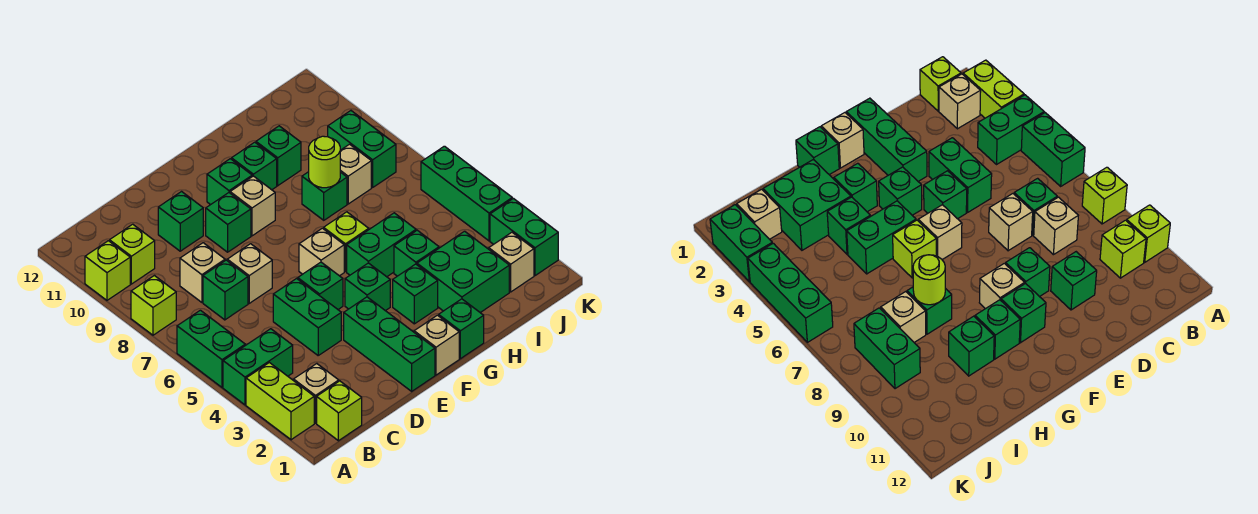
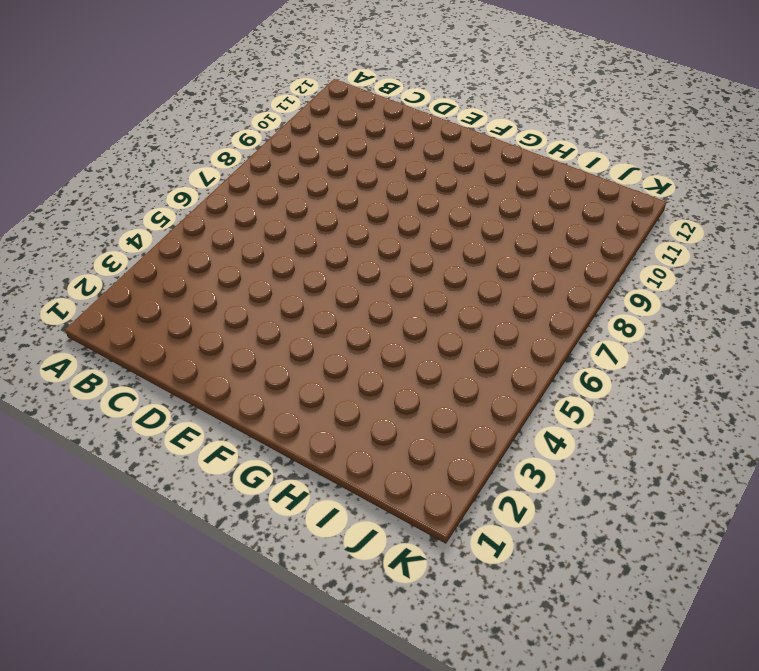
none -> lime 1x2 brick [246,363,314,440]
none -> green 1x2 brick [223,329,293,405]
none -> green 1x2 brick [177,310,245,387]
none -> lime 1x1 brick [131,276,176,335]

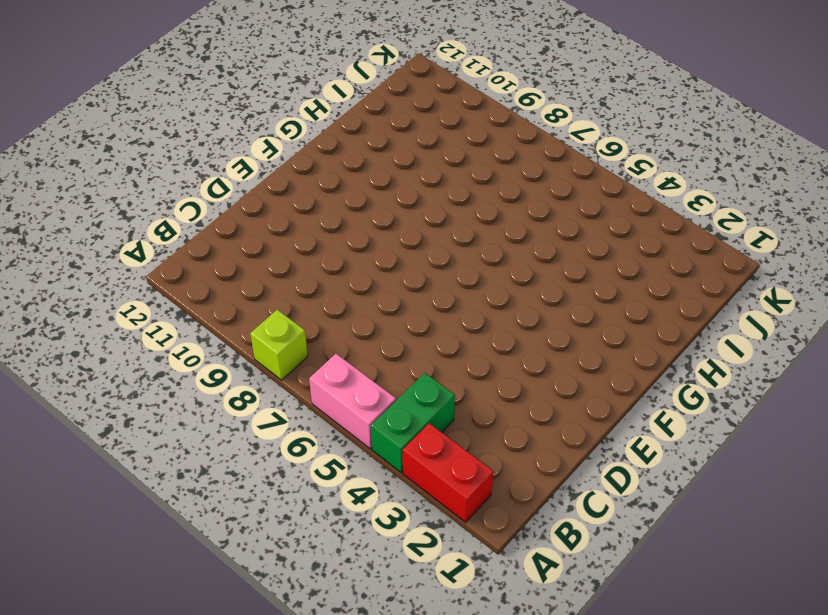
red 1x2 brick [403,423,493,522] -> lime 1x2 brick [246,363,314,440]
pink 1x2 brick [309,354,396,449] -> green 1x2 brick [177,310,245,387]
none -> lime 1x1 brick [85,241,130,300]
none -> lime 1x1 brick [317,381,362,441]
none -> tan 1x1 brick [294,364,339,423]
none -> lime 1x1 brick [110,224,155,284]

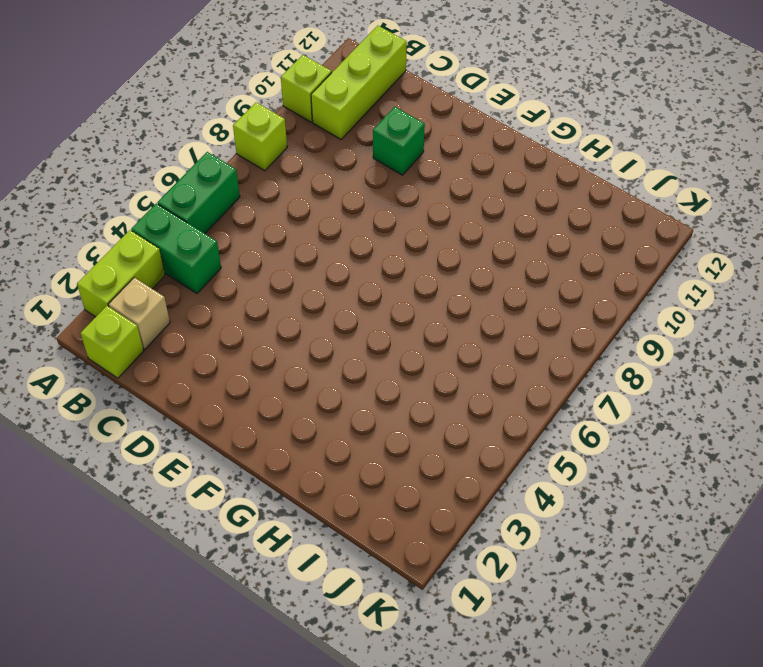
lime 1x3 brick [311,26,407,139] -> lime 1x1 brick [110,224,155,284]
none -> green 1x1 brick [203,260,248,320]
none -> tan 1x1 brick [180,243,225,302]
none -> green 1x2 brick [273,279,341,355]
none -> tan 1x1 brick [227,244,272,303]

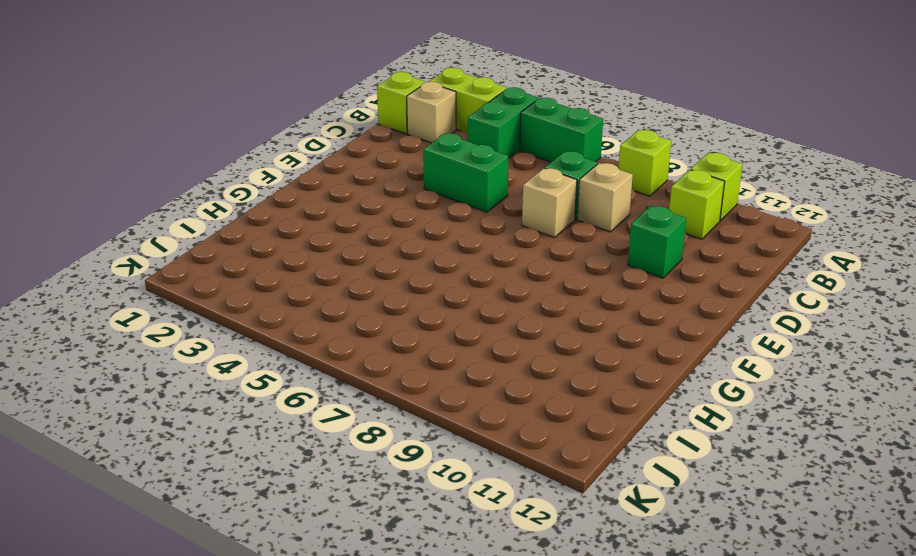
none -> green 1x3 brick [344,297,435,391]
none -> green 1x1 brick [298,262,343,309]
none -> green 1x1 brick [206,193,251,252]
none -> tan 1x1 brick [414,315,459,375]

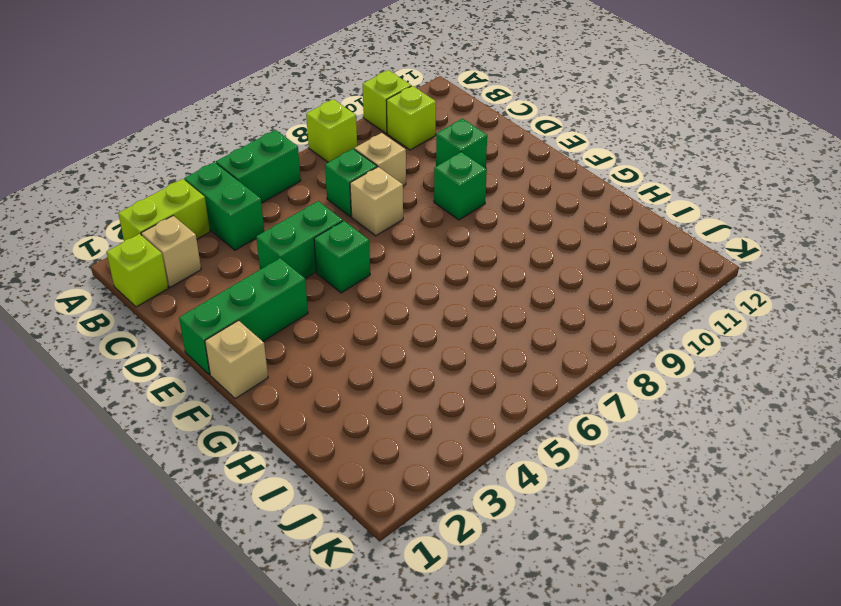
none -> green 1x1 brick [345,263,390,311]
none -> tan 1x1 brick [299,228,344,276]
none -> tan 1x1 brick [230,176,275,236]
none -> green 1x1 brick [207,159,252,205]

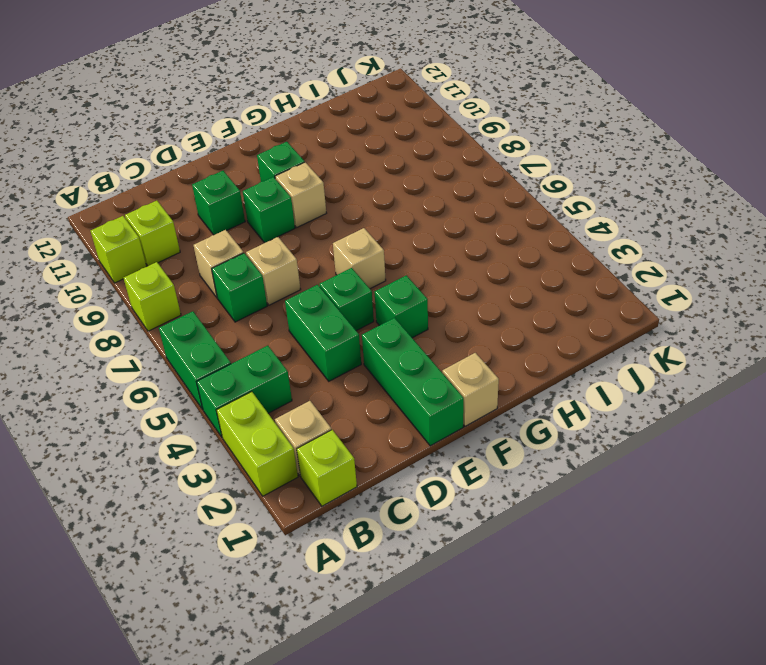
none -> green 1x1 brick [439,299,484,359]
none -> green 1x1 brick [393,264,438,324]
none -> green 1x2 brick [347,213,416,277]
none -> lime 1x1 brick [324,212,369,272]

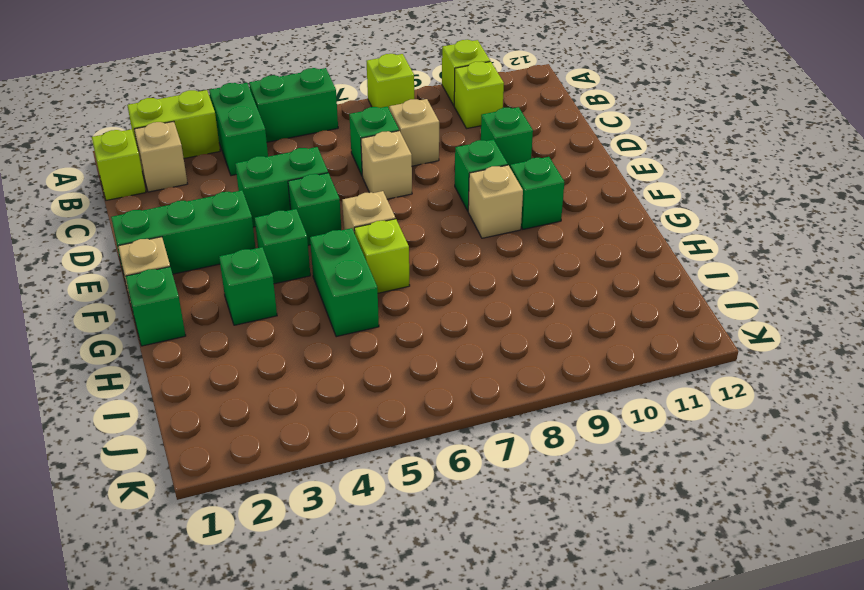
none -> green 1x1 brick [232,142,277,190]
none -> green 2x2 brick [417,231,509,313]
none -> green 1x1 brick [394,230,439,276]
none -> green 1x1 brick [302,172,347,220]

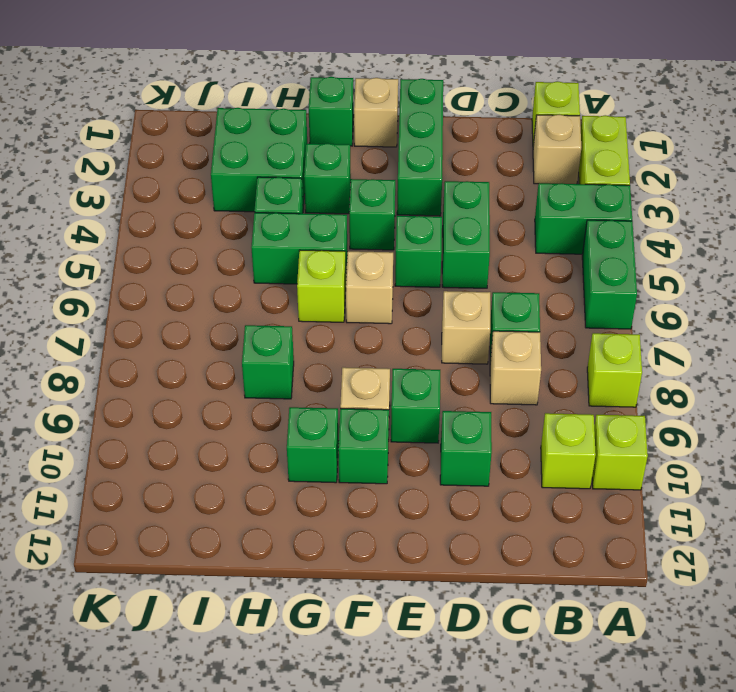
none -> green 1x1 brick [256,126,301,186]
none -> tan 1x1 brick [340,144,371,204]
none -> tan 1x1 brick [489,232,534,292]
none -> green 1x2 brick [328,111,396,187]

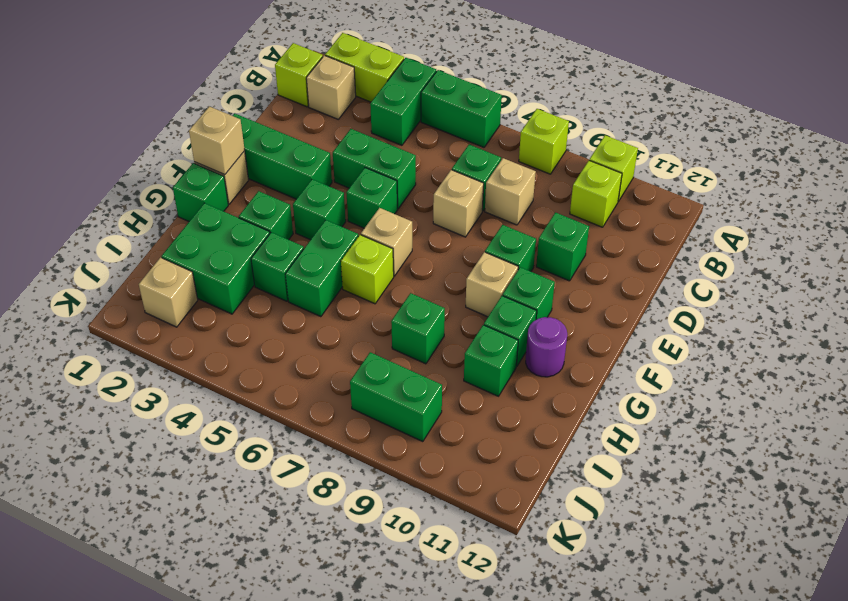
tan 1x1 brick [189,106,245,175] -> tan 1x1 brick moved to [340,144,371,204]
purple 1x1 round brick [526,317,567,377] -> none
none -> green 1x2 brick [490,198,558,276]
none -> green 1x3 brick [421,146,512,241]
none -> lime 1x1 round brick [309,136,340,188]

